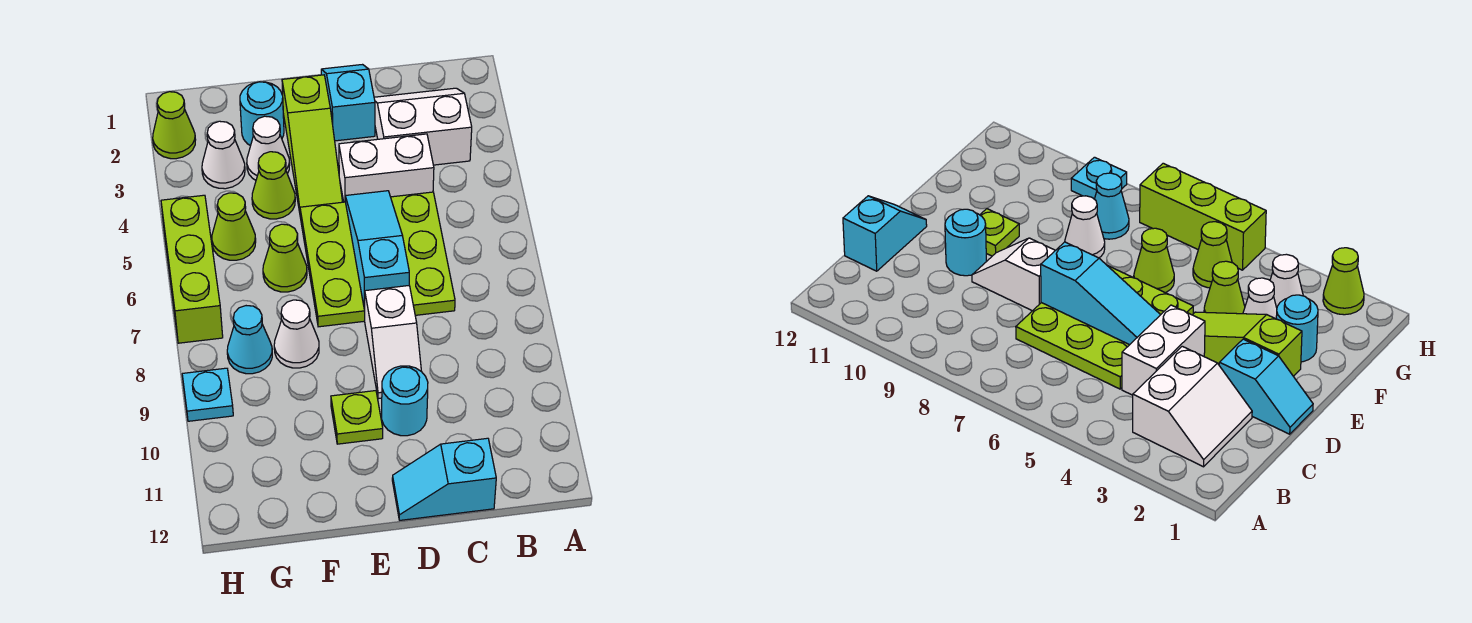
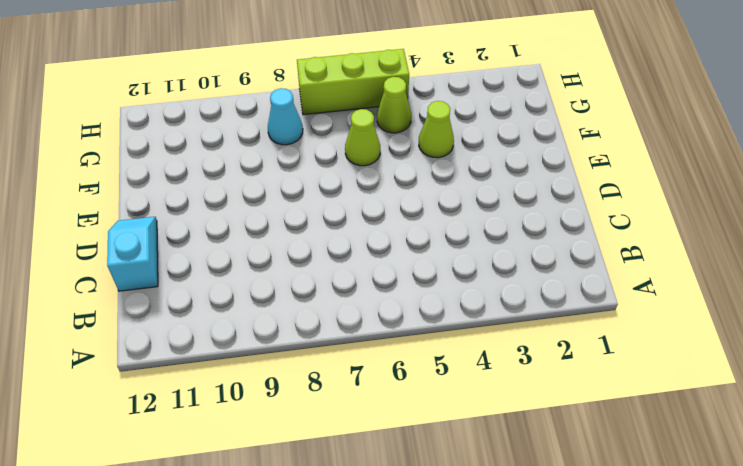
none -> white 2x2 slope [374,88,472,165]
none -> white 1x2 brick [339,134,434,202]
none -> lime 3x3 plate [300,192,455,327]

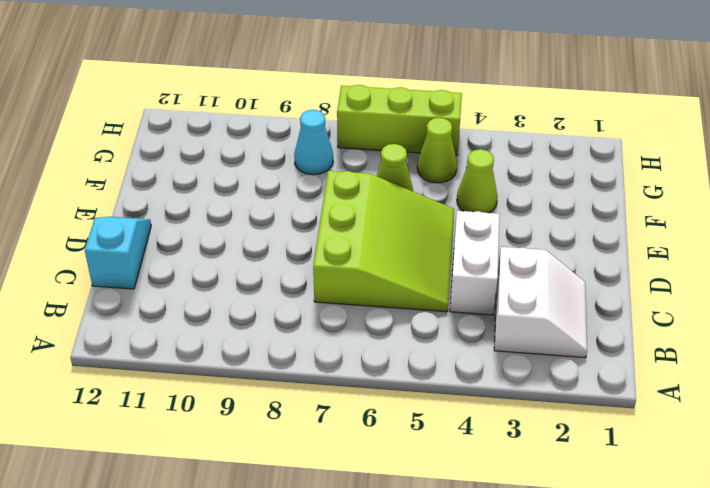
lime 3x3 slope [313,171,454,312] -> lime 3x3 plate [300,192,455,327]
none -> cyan 1x2 slope [321,65,375,141]
none -> white 1x2 slope [365,285,421,399]
none -> cyan 1x1 round brick [382,366,428,436]

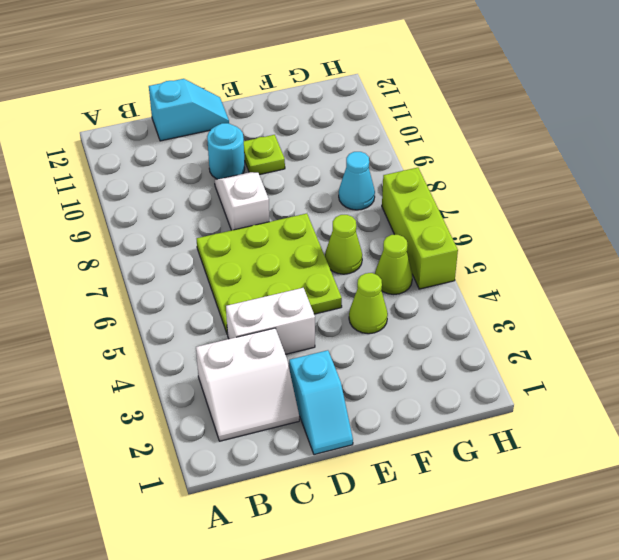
none -> lime 1x3 slope [282,75,342,212]
none -> cyan 1x1 round brick [240,82,284,146]
none -> white 1x1 cone [247,116,290,180]

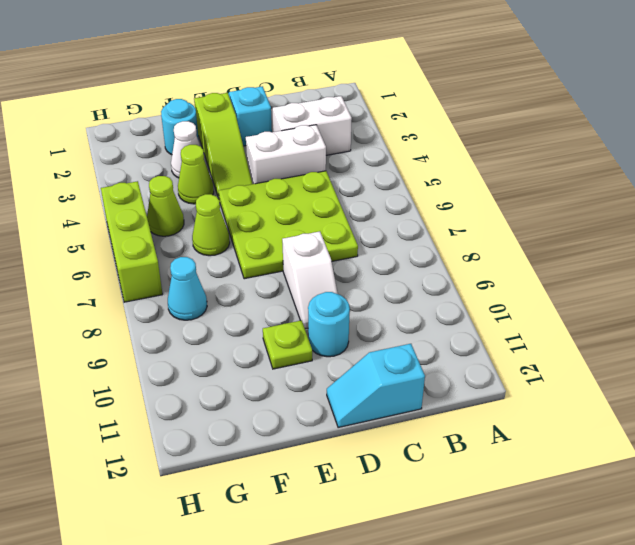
none -> white 1x1 cone [274,300,319,368]
none -> white 1x1 cone [202,121,245,189]
none -> lime 1x1 cone [153,92,196,159]

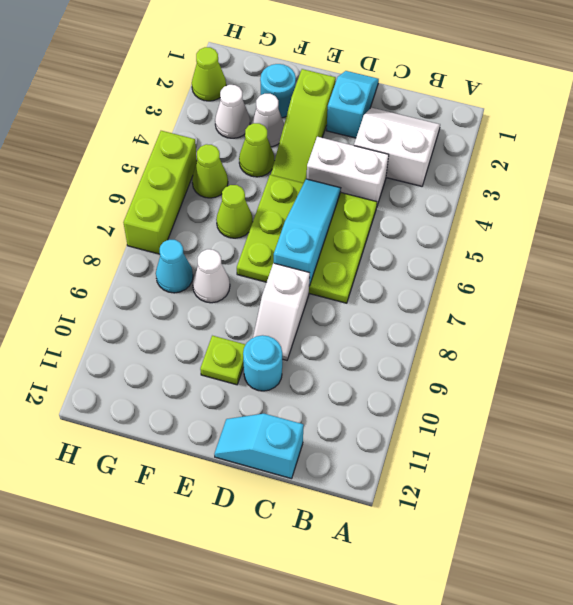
none -> cyan 1x1 plate [182,368,233,421]

